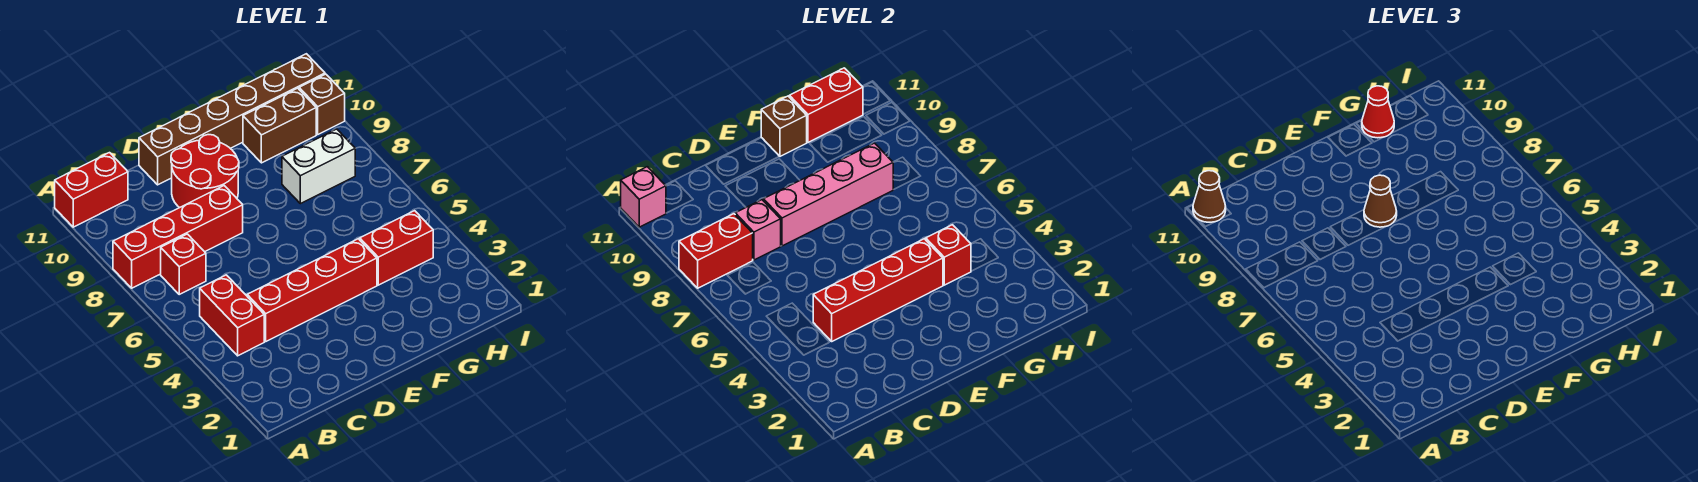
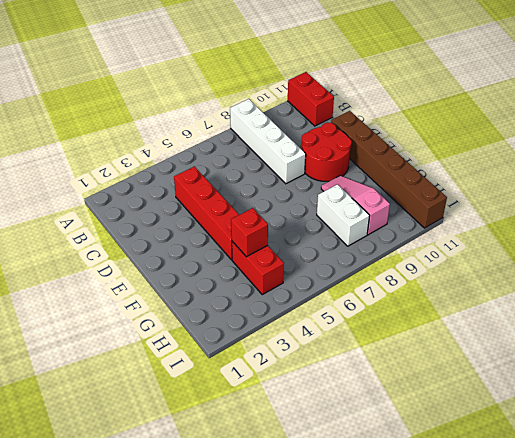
white 1x4 brick [230,99,306,184] -> red 1x4 brick [113,186,243,288]
pink 1x3 slope [321,176,390,235] -> none
none -> red 1x2 brick [200,275,264,356]
none -> red 1x1 brick [161,234,206,294]
none -> brown 1x2 brick [243,88,316,163]

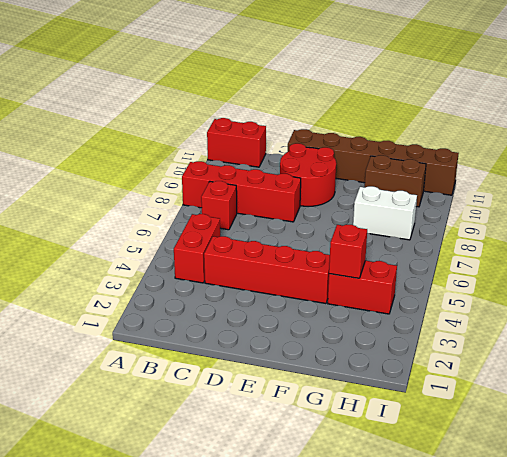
none -> brown 1x1 brick [299,74,345,134]
none -> red 1x2 brick [679,214,753,288]
none -> pink 1x1 brick [621,167,666,227]

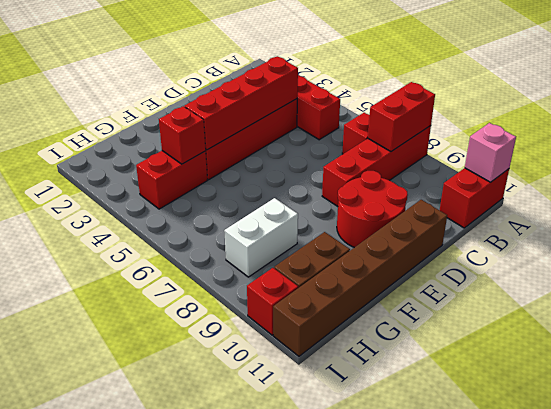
red 1x1 brick [247,268,298,335] -> brown 1x1 brick [299,74,345,134]
none -> pink 1x1 brick [735,200,781,260]
none -> pink 1x4 brick [763,143,893,246]
none -> brown 1x1 brick [761,96,807,157]

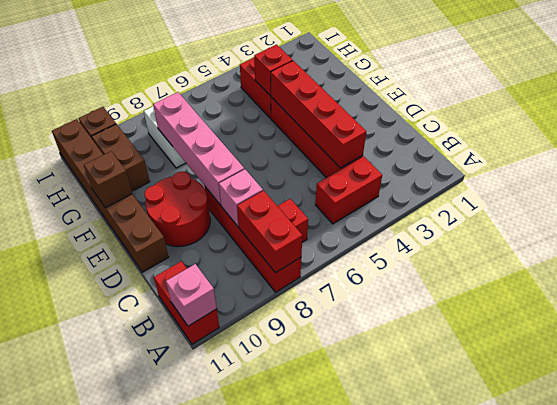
none -> red 1x2 brick [789,68,863,142]
none -> brown 1x1 cone [1193,171,1226,222]
none -> brown 1x1 cone [1364,175,1397,227]

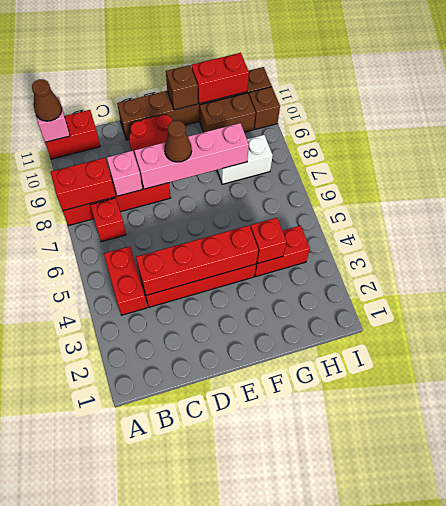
none -> red 1x1 cone [1362,86,1394,138]

